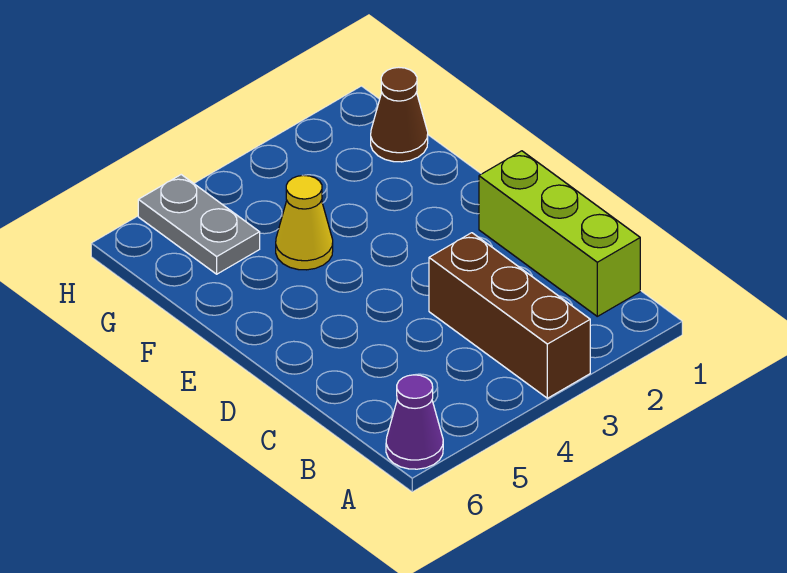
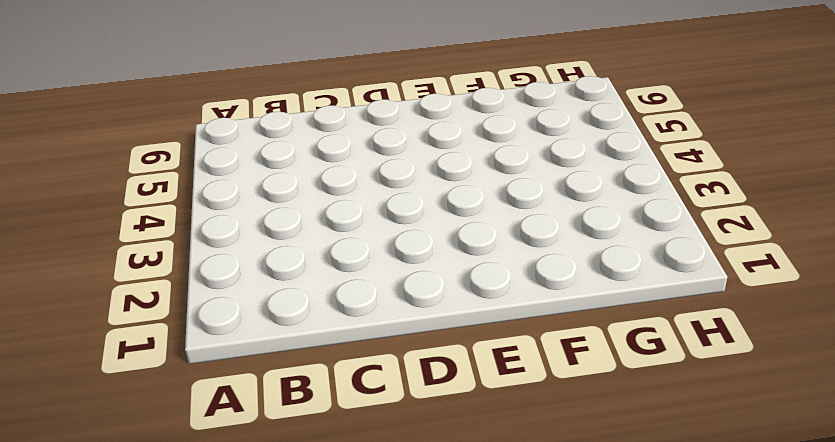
none -> brown 1x3 brick [429,233,590,398]
none -> purple 1x1 cone [386,375,443,469]

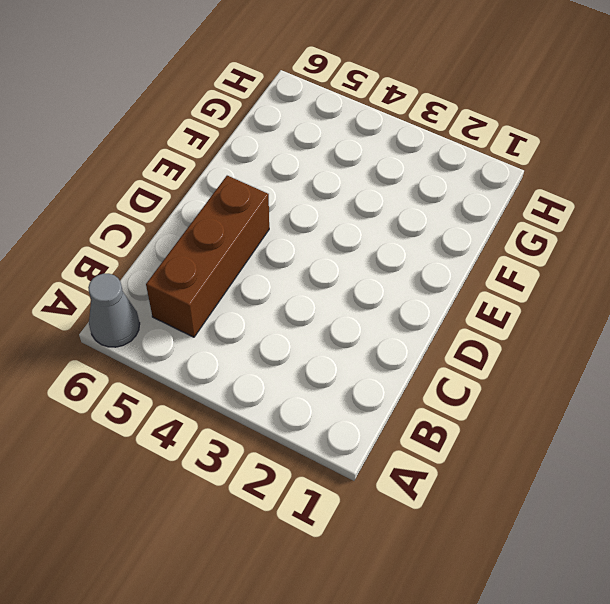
grey 1x1 cone [88,274,140,347] -> purple 1x1 cone [386,375,443,469]
brown 1x3 brick [146,176,269,337] -> brown 1x3 brick moved to [429,233,590,398]
none -> lime 1x3 brick [479,151,640,316]
none -> yellow 1x1 cone [276,175,333,270]

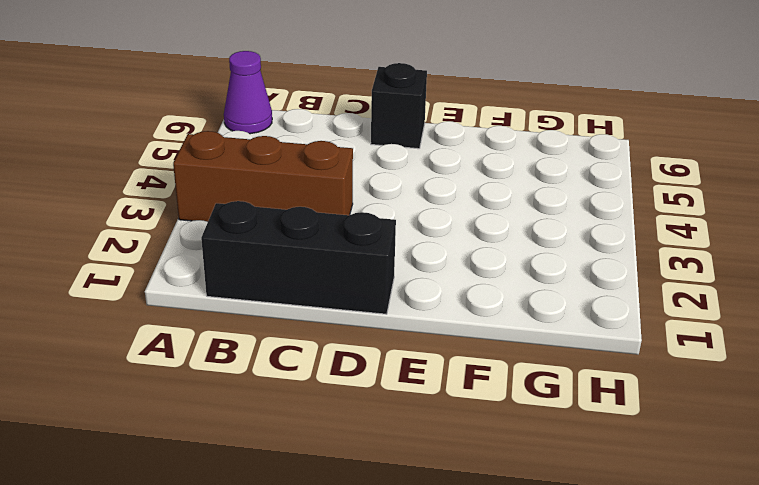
black 1x3 brick [201,201,396,314] -> lime 1x3 brick [479,151,640,316]
black 1x1 brick [371,63,427,149] -> none
none -> yellow 1x1 cone [276,175,333,270]
none -> brown 1x1 cone [371,67,428,162]

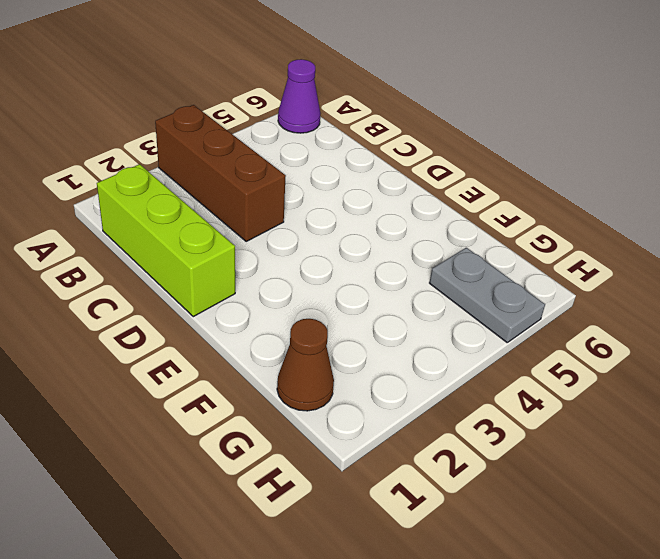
none -> yellow 1x1 cone [276,175,333,270]

